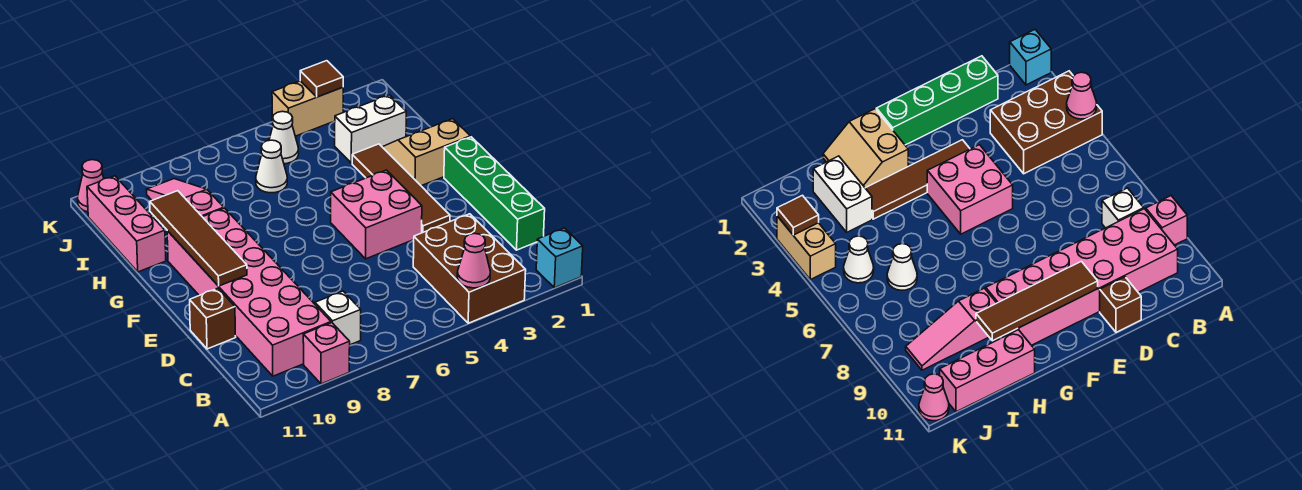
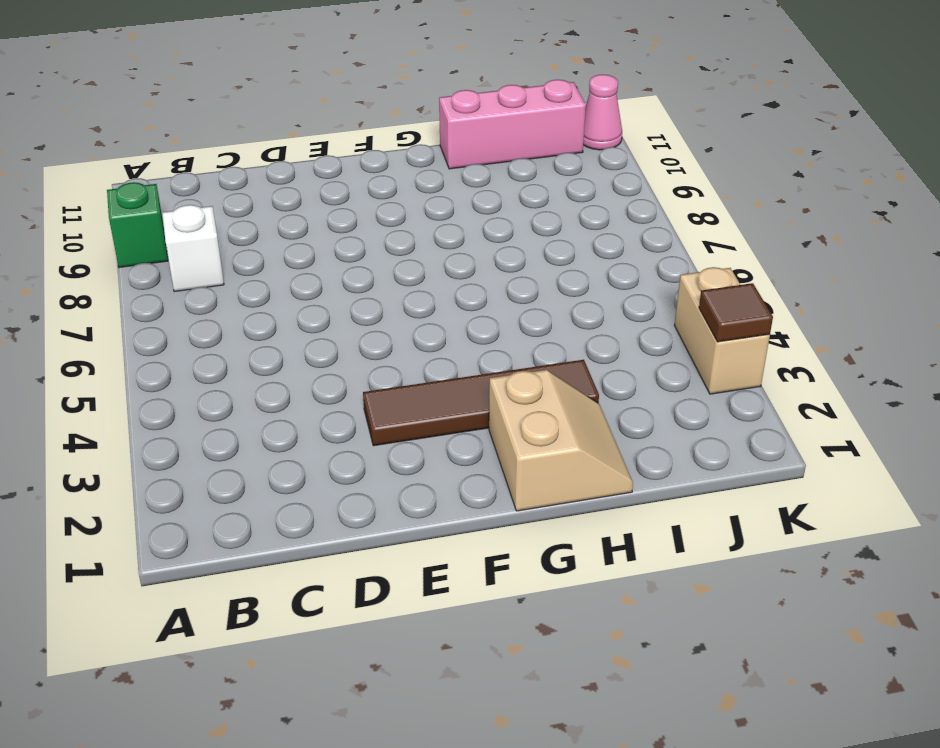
green 1x1 brick [107,182,168,268] -> pink 1x1 brick [303,323,350,384]
none -> cyan 1x1 brick [536,228,583,288]
none -> brown 2x3 brick [413,214,526,323]
none -> pink 2x6 brick [167,208,331,376]

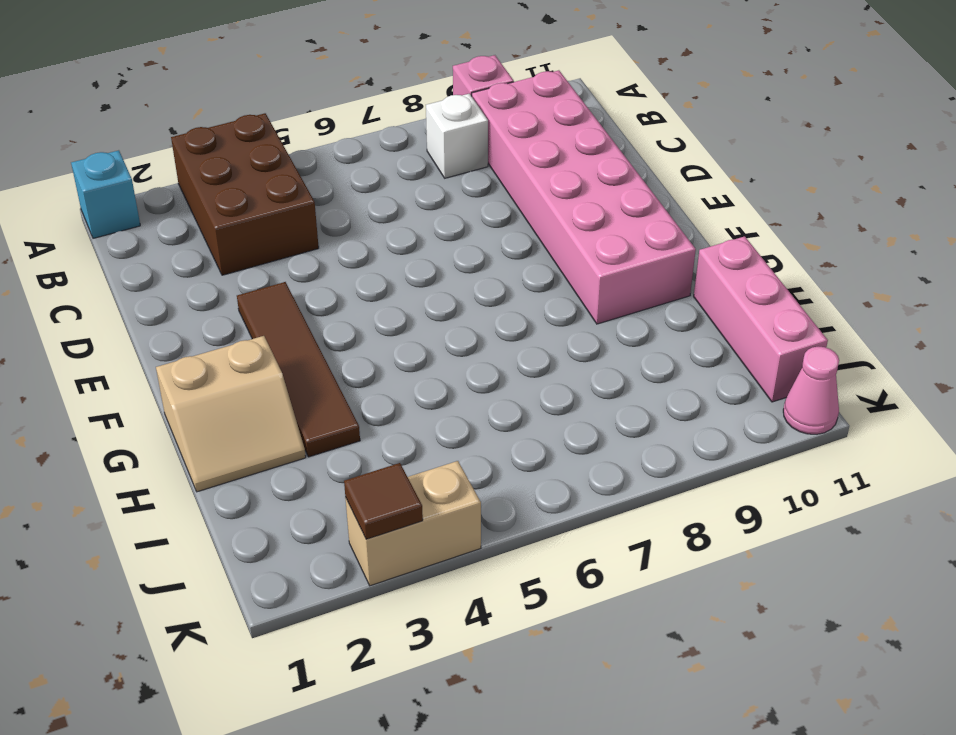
none -> green 1x4 brick [444,137,545,250]
none -> brown 1x1 brick [190,288,236,349]
none -> pink 2x2 brick [331,170,422,259]

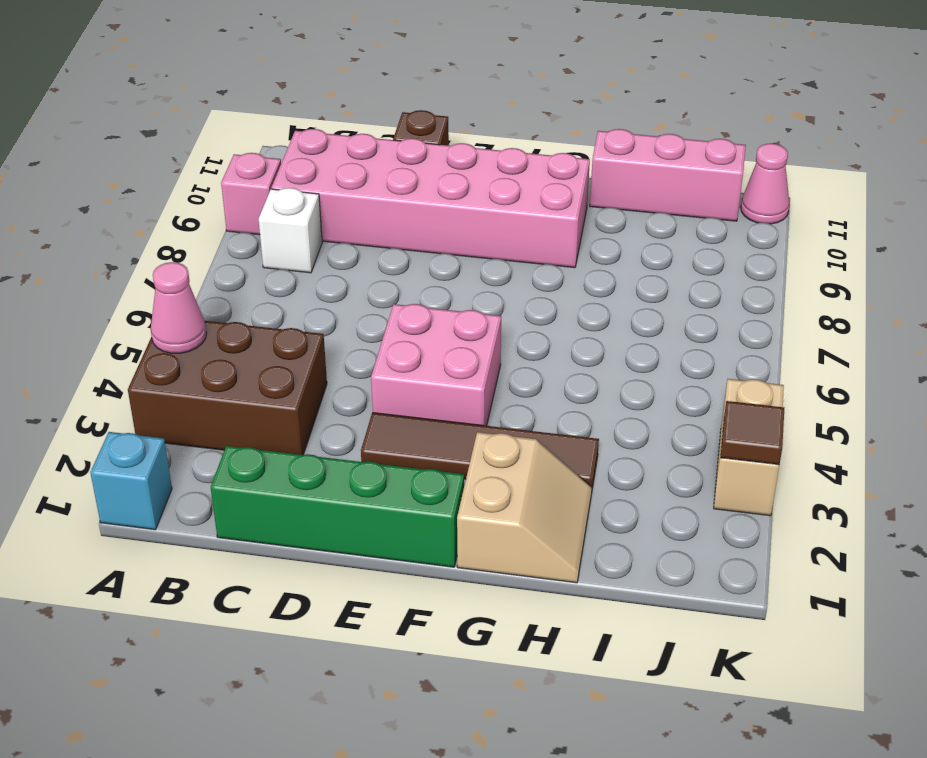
none -> pink 1x3 slope [146,179,224,217]
none -> white 1x2 brick [335,95,406,163]
none -> white 1x1 cone [256,140,287,193]

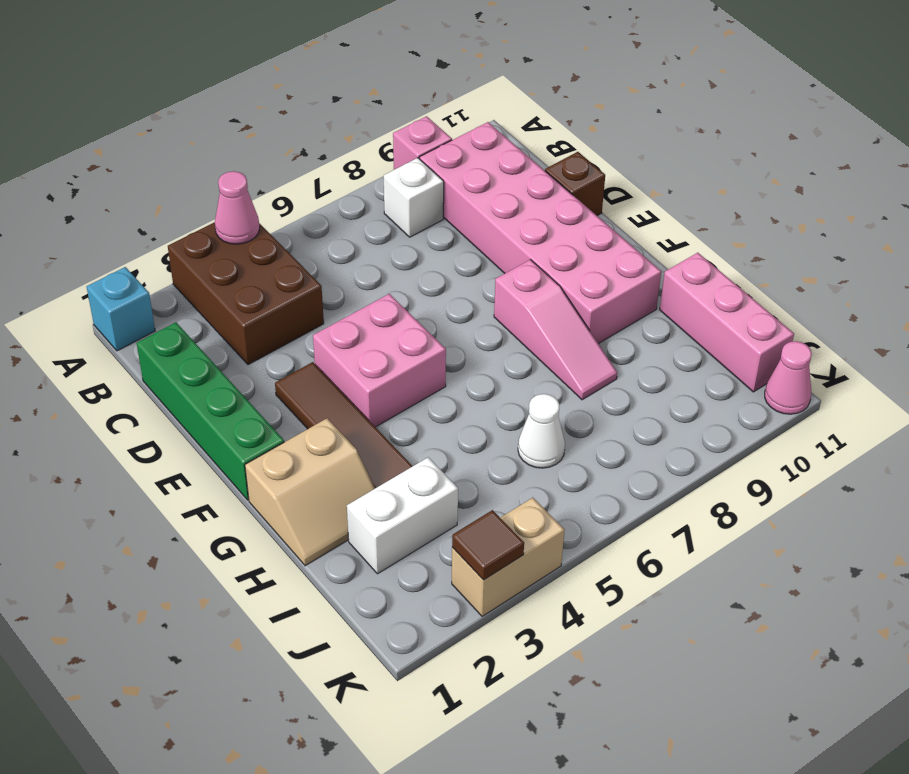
pink 1x3 slope [494,260,617,400] -> pink 1x3 slope moved to [146,179,224,217]
none -> white 1x1 cone [269,111,299,164]
none -> brown 1x4 tile [150,191,247,286]

